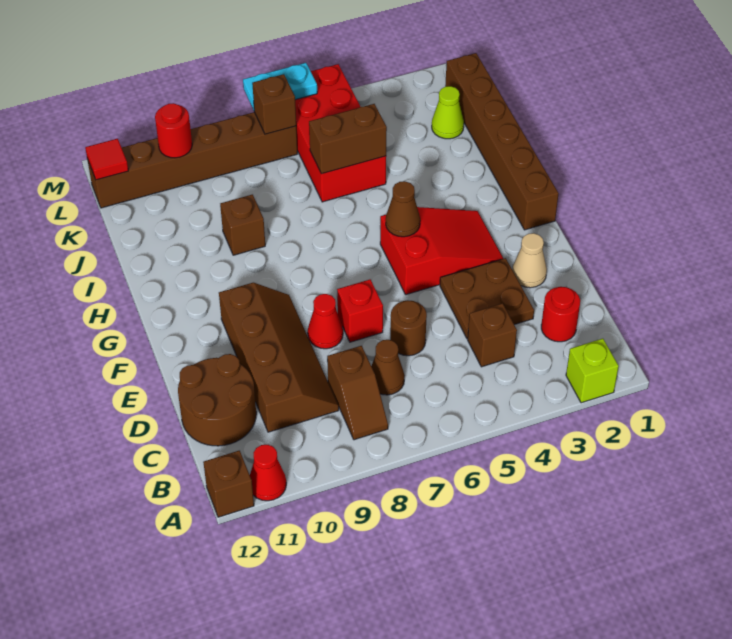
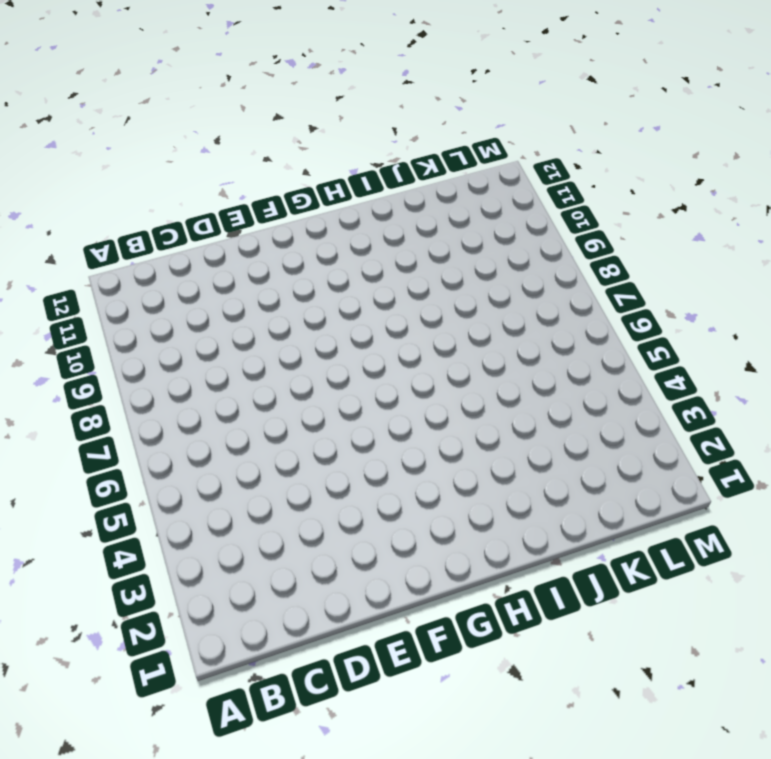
none -> lime 1x1 brick [566,339,619,403]
none -> red 1x1 cone [250,445,286,501]
none -> brown 1x1 brick [203,451,254,517]

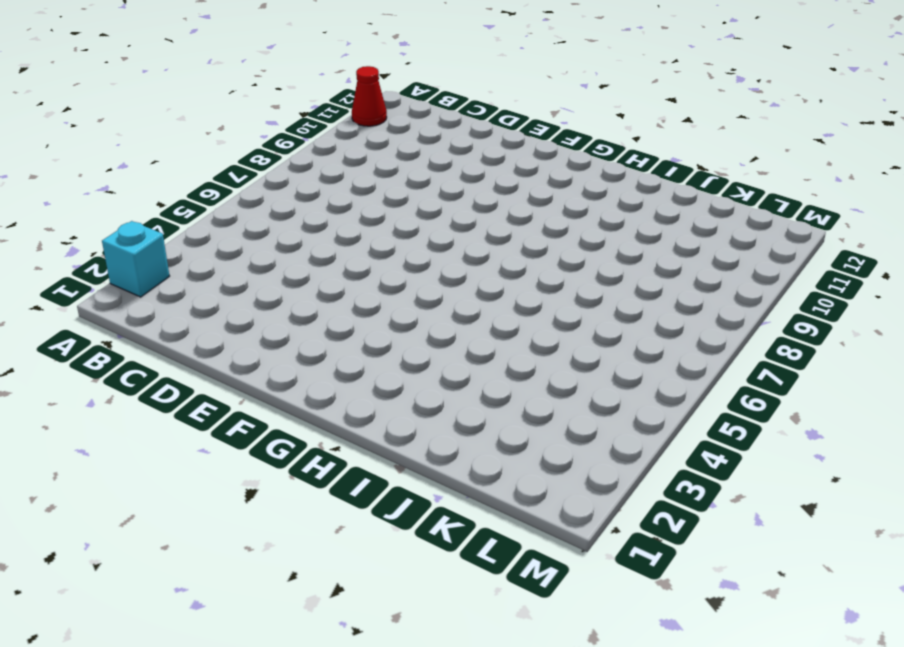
cyan 1x1 brick [102,221,169,297] -> lime 1x1 brick [566,339,619,403]
none -> brown 1x1 brick [203,451,254,517]
none -> brown 1x2 slope [327,346,388,440]
none -> red 1x1 round brick [541,287,580,342]

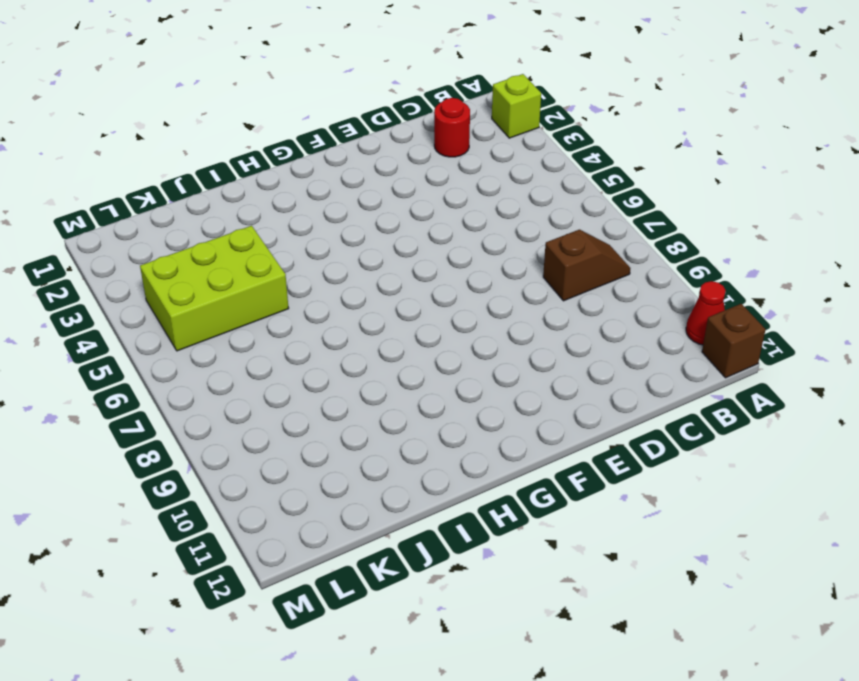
lime 2x3 brick [140,226,289,351] -> red 2x4 brick [295,64,386,202]
none -> brown 1x1 brick [468,303,517,367]
none -> brown 1x1 cone [371,340,405,395]
none -> brown 2x4 slope [219,283,339,432]

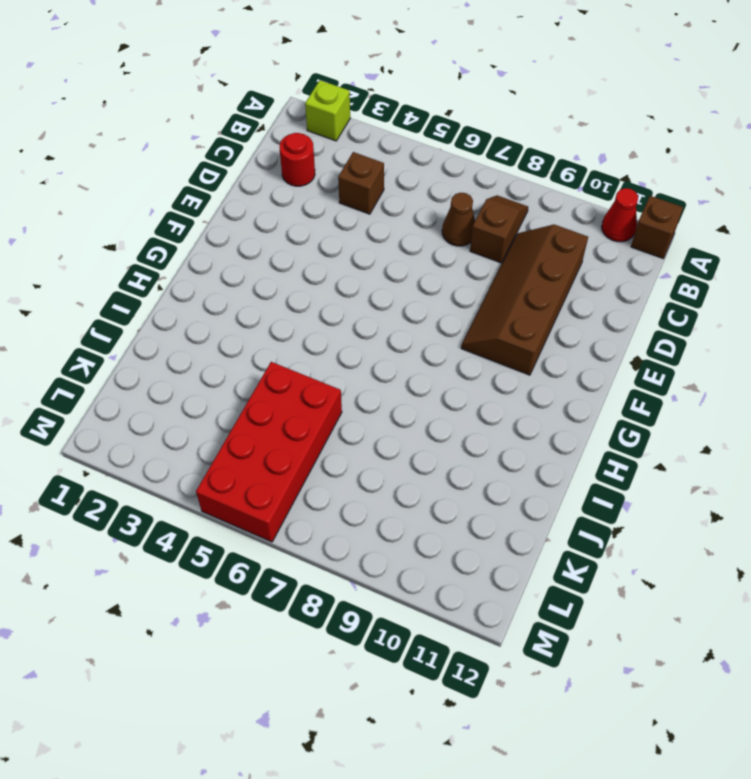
none -> brown 2x2 round brick [178,354,256,446]
none -> brown 2x2 plate [440,258,534,339]
none -> brown 1x1 round brick [390,300,427,356]

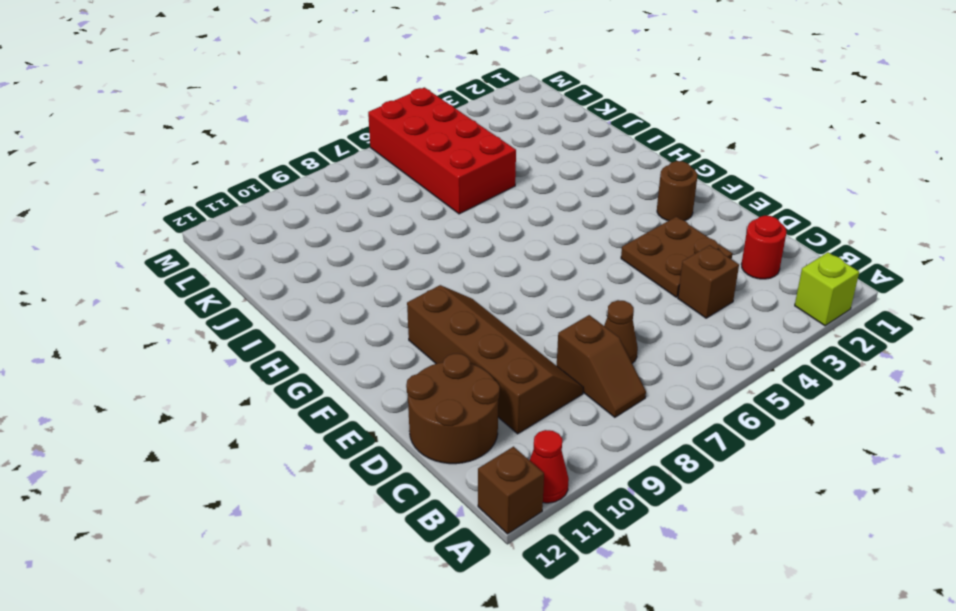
brown 1x1 round brick [657,161,697,221] -> brown 1x1 round brick moved to [390,300,427,356]
none -> tan 1x1 cone [512,233,547,288]
none -> red 1x1 brick [337,280,383,342]
none -> red 1x1 cone [308,294,343,349]

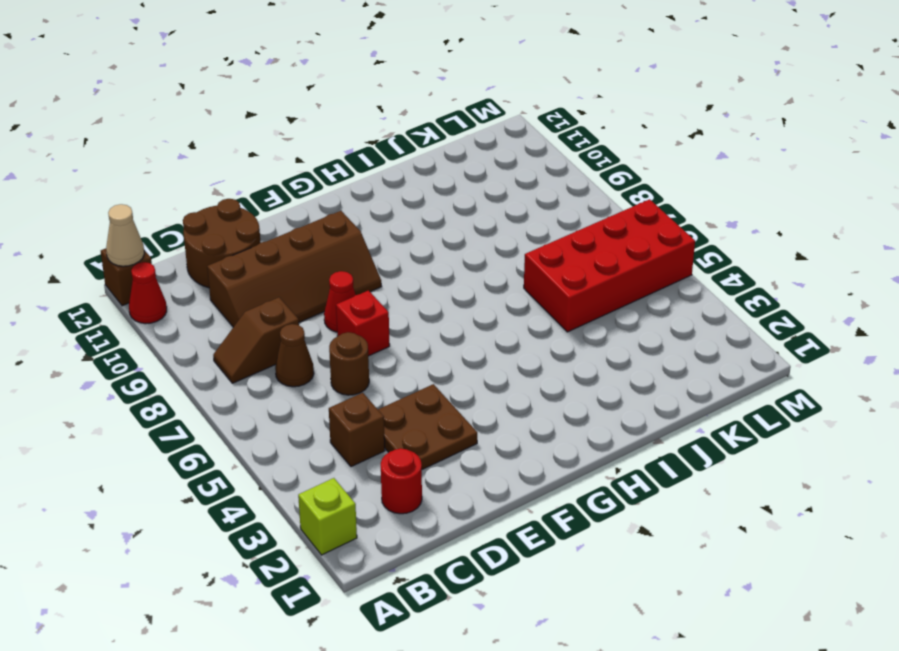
tan 1x1 cone [106,204,144,266] -> tan 1x1 cone moved to [512,233,547,288]
none -> red 2x3 slope [380,207,504,295]
none -> brown 1x6 brick [445,53,559,230]
none -> brown 1x1 brick [220,195,265,255]

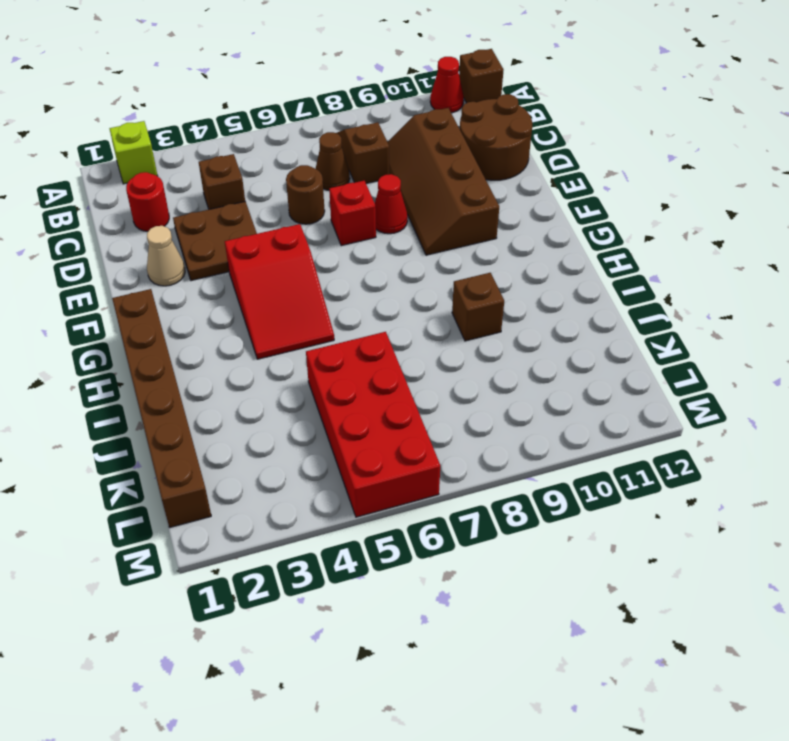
red 2x3 slope [225,224,334,359] -> red 2x3 slope turned to [380,207,504,295]
none -> lime 1x1 cone [432,86,464,139]
none -> brown 1x6 brick [87,112,298,208]
none -> brown 1x1 cone [386,181,420,237]

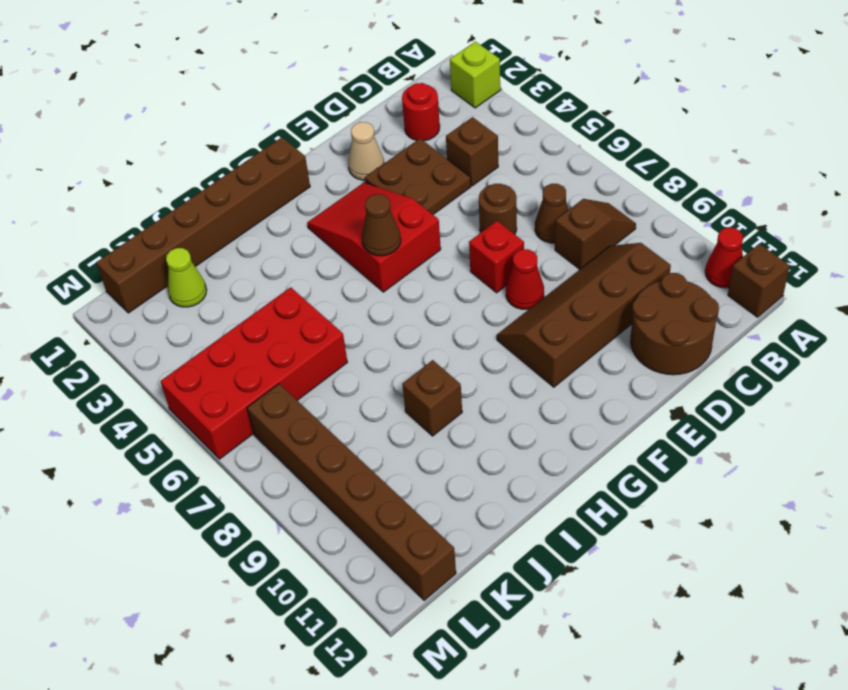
none -> brown 1x2 brick [309,104,387,174]
none -> brown 1x1 brick [252,74,296,134]
none -> red 1x1 round brick [155,103,192,158]

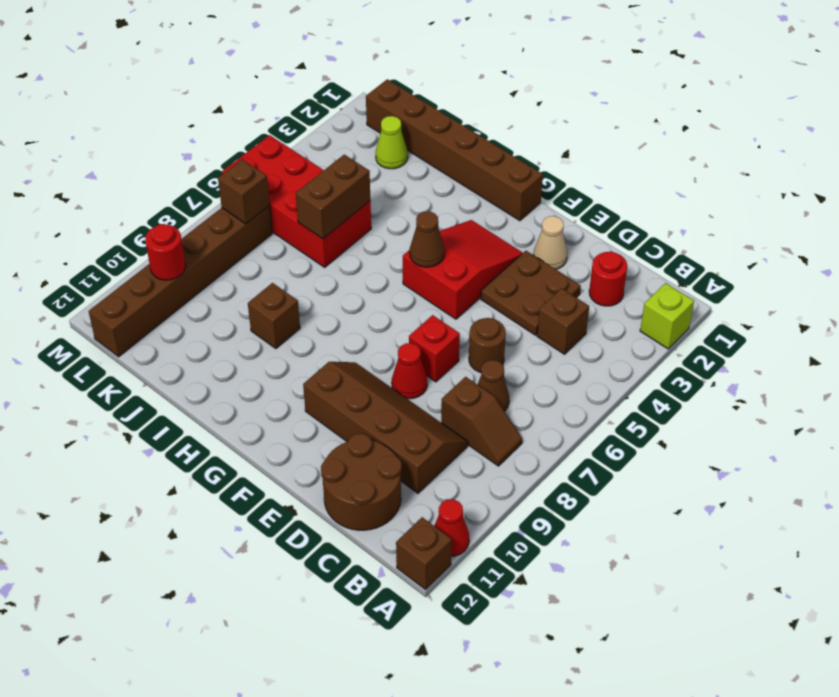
none -> red 1x1 tile [85,139,128,180]
none -> cyan 1x2 plate [243,63,317,110]

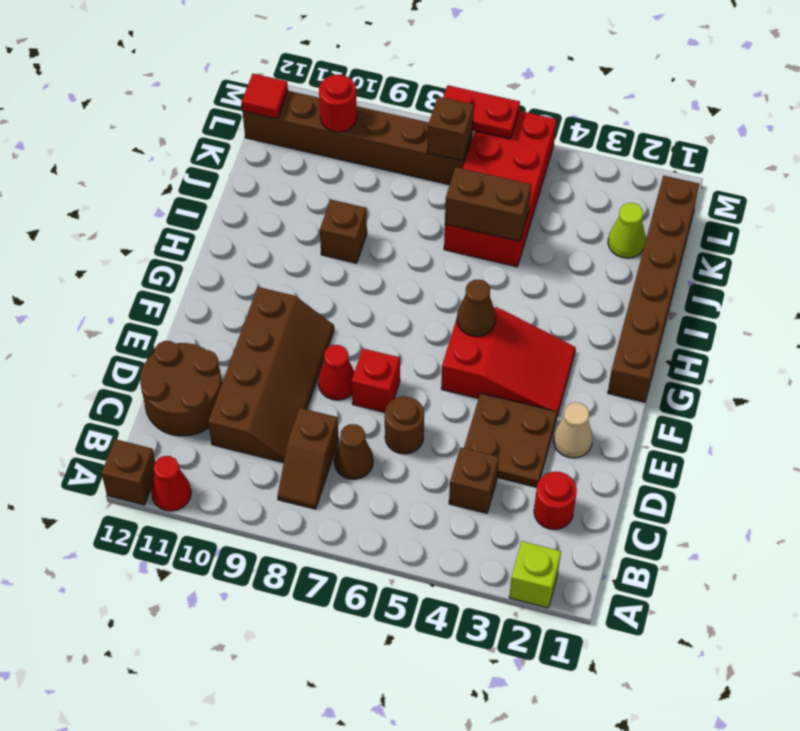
red 1x2 plate [443,85,520,139] -> cyan 1x2 plate [243,63,317,110]

